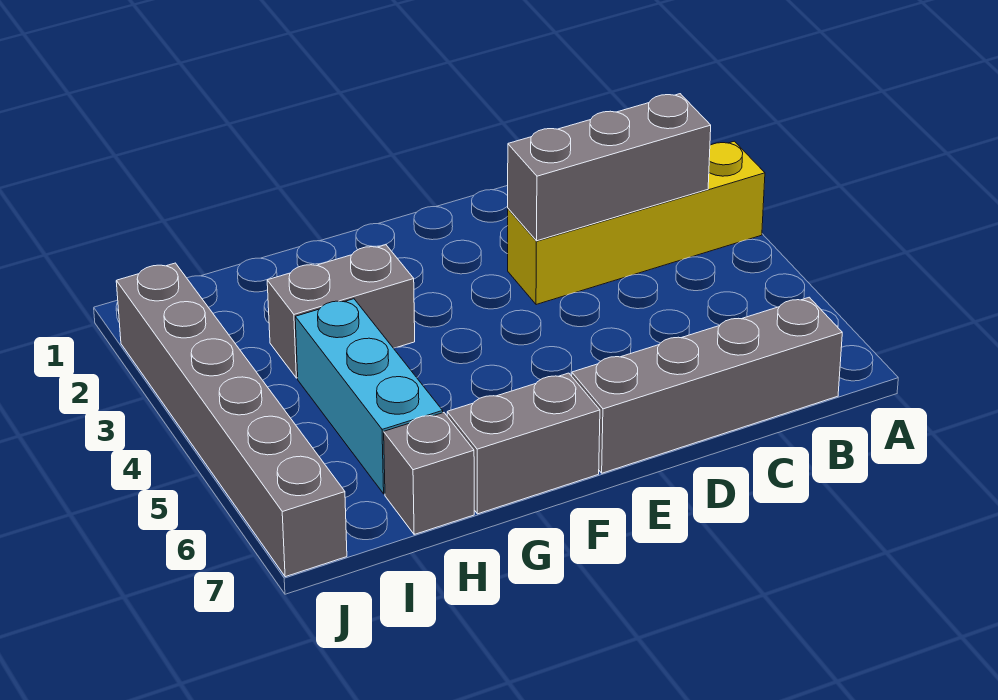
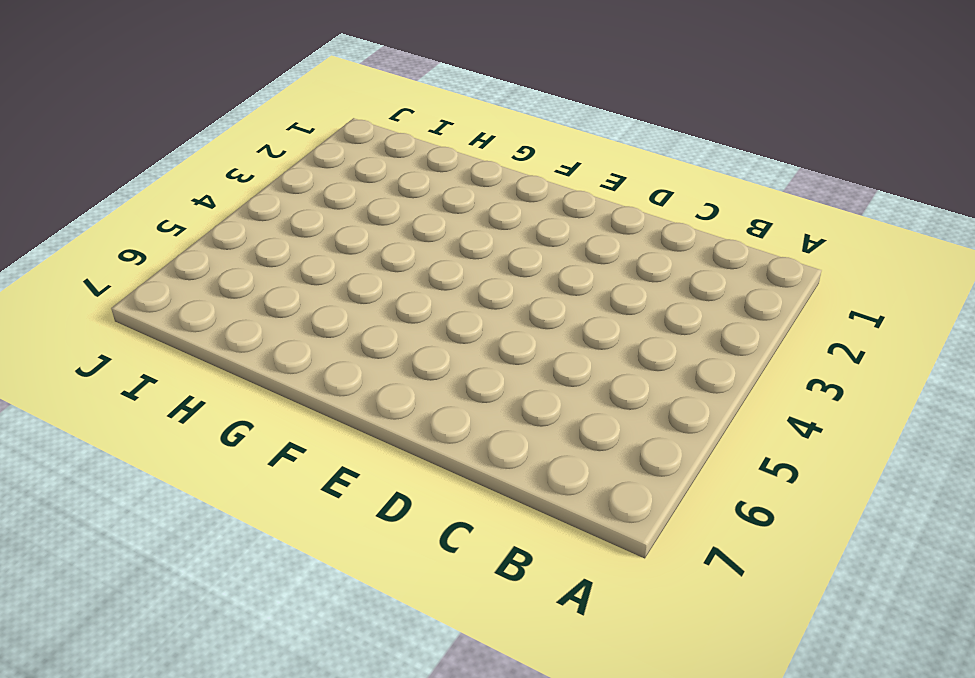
none -> yellow 1x4 brick [508,141,765,305]
none -> grey 1x4 brick [572,297,842,473]

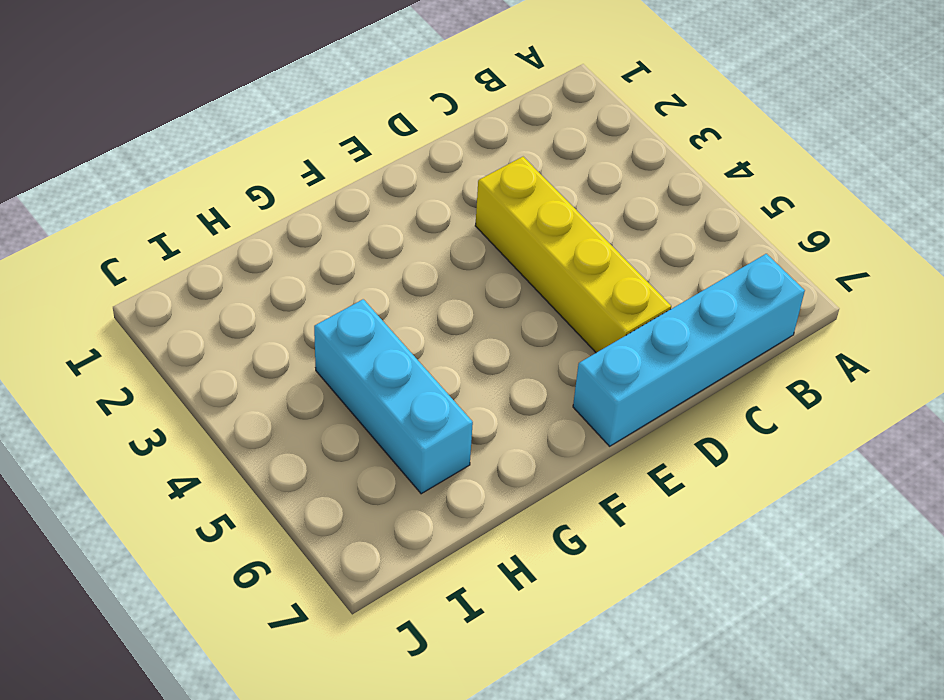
cyan 1x4 brick [573,254,805,446] -> grey 1x4 brick [572,297,842,473]
yellow 1x4 brick [475,157,671,353] -> yellow 1x4 brick turned to [508,141,765,305]
none -> grey 1x2 brick [447,373,600,514]
none -> grey 1x2 brick [267,245,415,378]

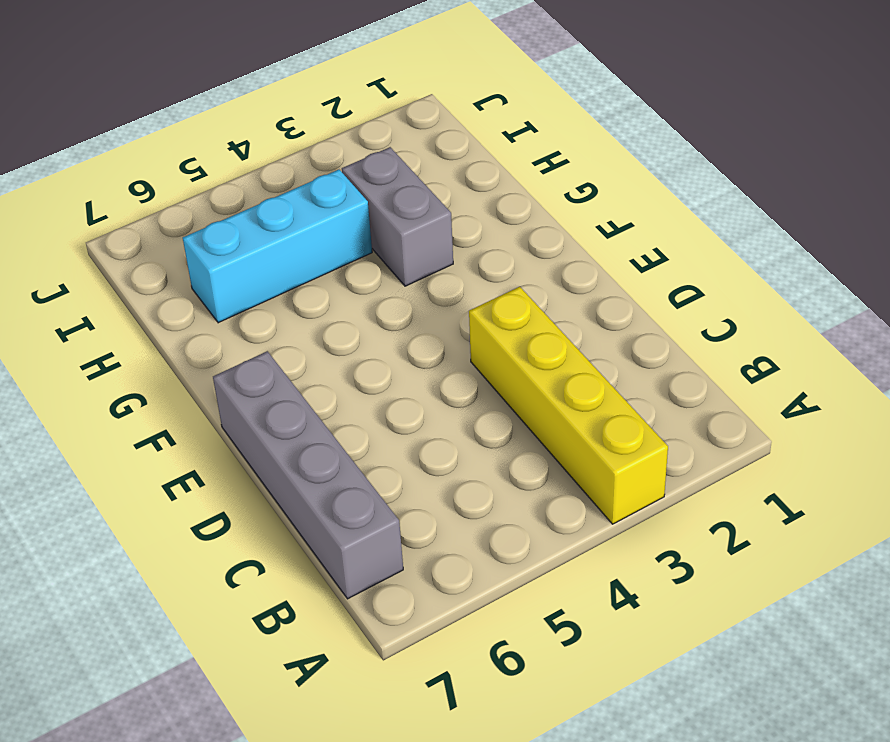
none -> grey 1x2 brick [447,373,600,514]
none -> grey 1x1 brick [384,413,474,534]

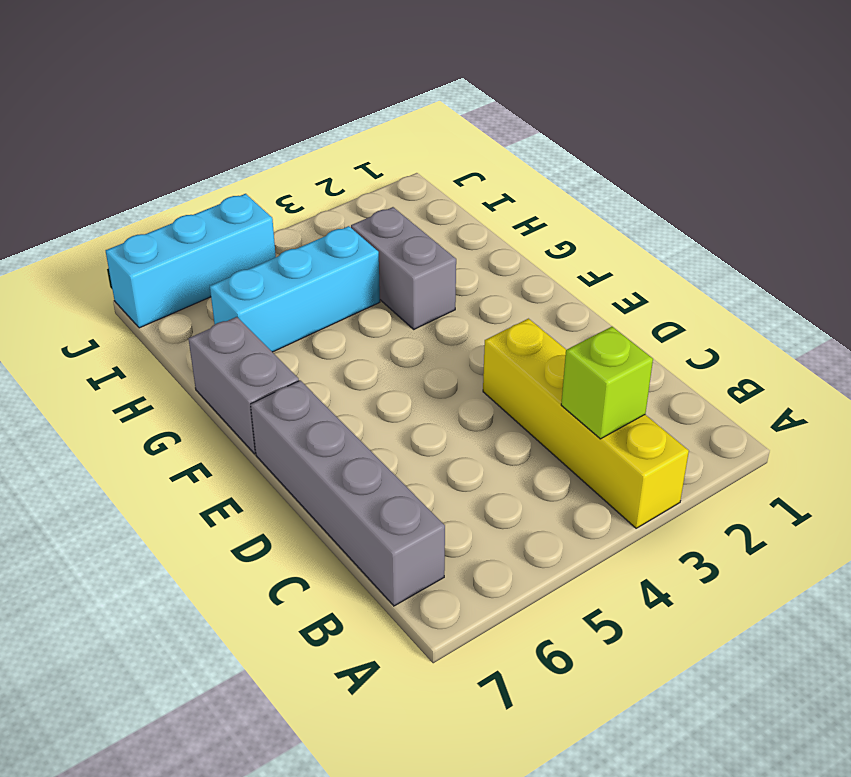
lime 1x1 brick [561,327,653,439] -> grey 1x3 brick [508,94,711,241]
cyan 1x3 brick [106,194,276,328] -> grey 1x6 brick [116,263,347,577]
none -> grey 1x1 brick [384,413,474,534]

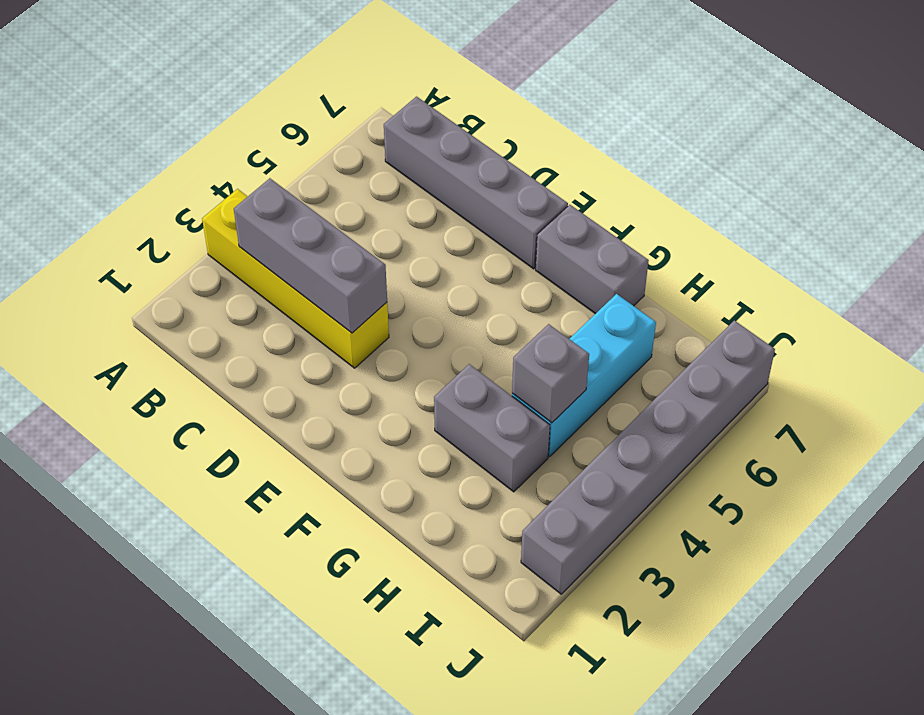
grey 1x1 brick [512,324,589,423] -> grey 1x1 brick moved to [384,413,474,534]

